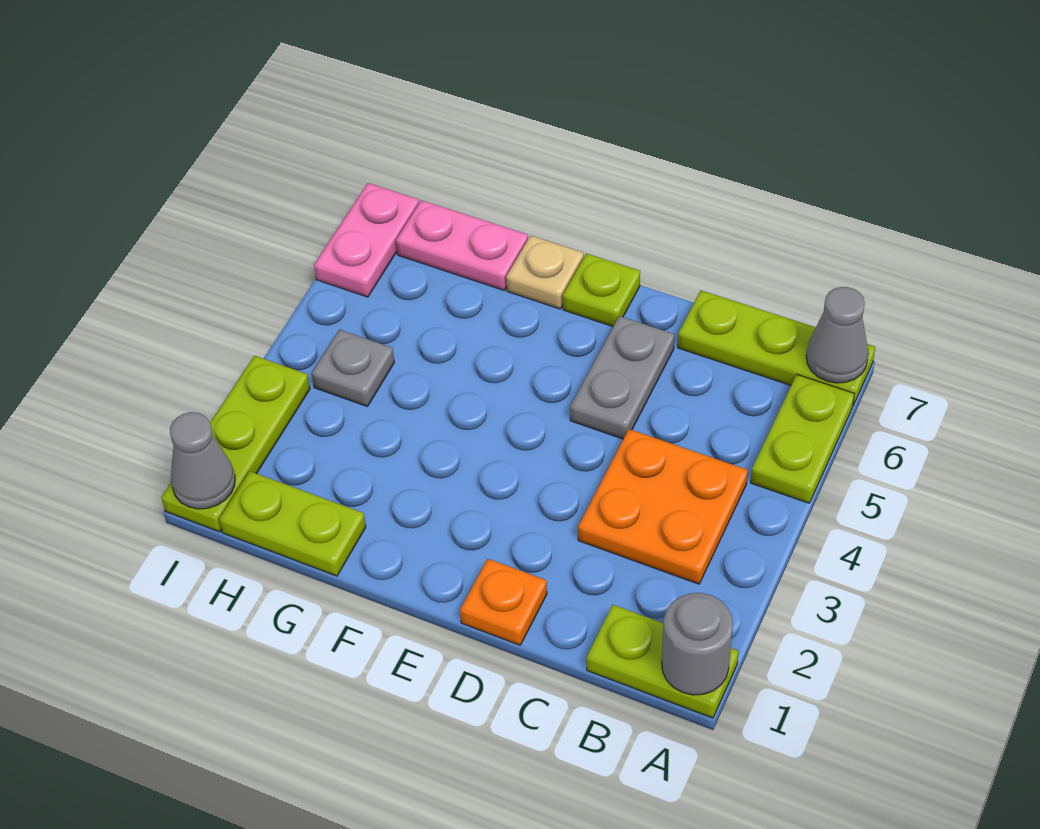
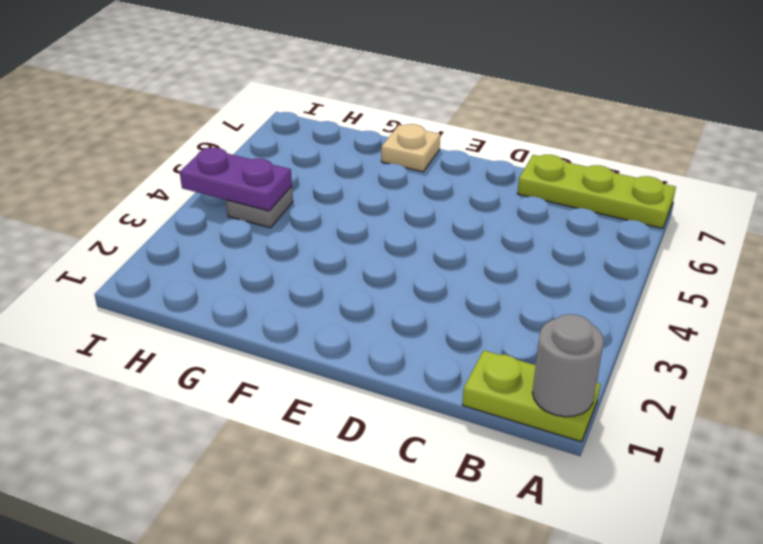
purple 1x2 plate [180,148,292,211] -> none
none -> lime 1x2 plate [751,375,854,503]
none -> orange 2x2 plate [578,429,748,584]
none -> orange 1x1 plate [460,559,547,645]

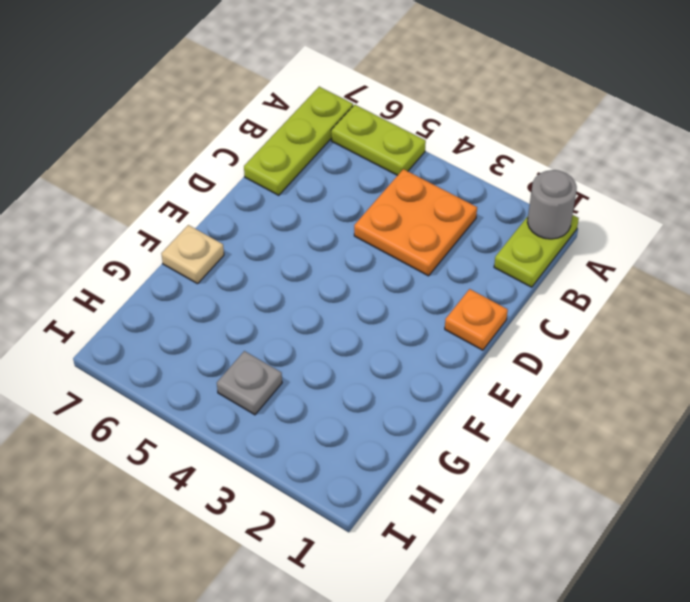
none -> grey 1x2 plate [570,316,674,439]
none -> lime 1x1 plate [563,254,640,326]
none -> lime 1x2 plate [219,471,366,576]

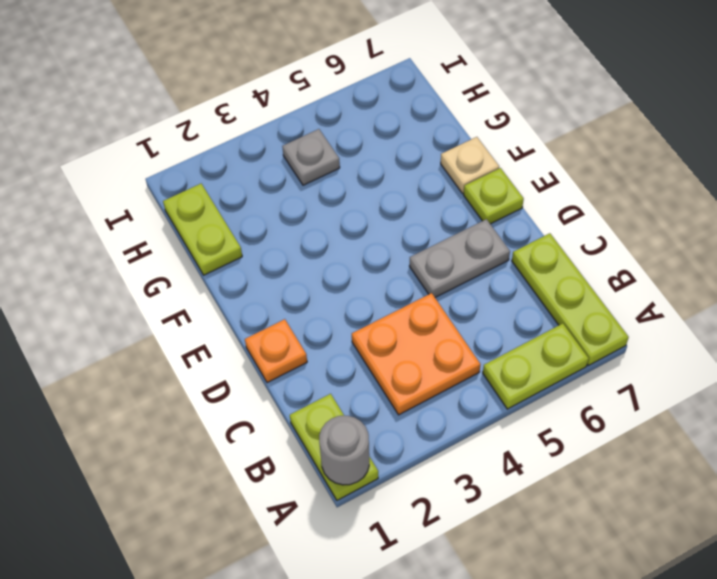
none -> pink 1x2 plate [396,200,528,290]
none -> lime 1x3 plate [161,356,310,532]
none -> pink 1x2 plate [314,183,419,297]

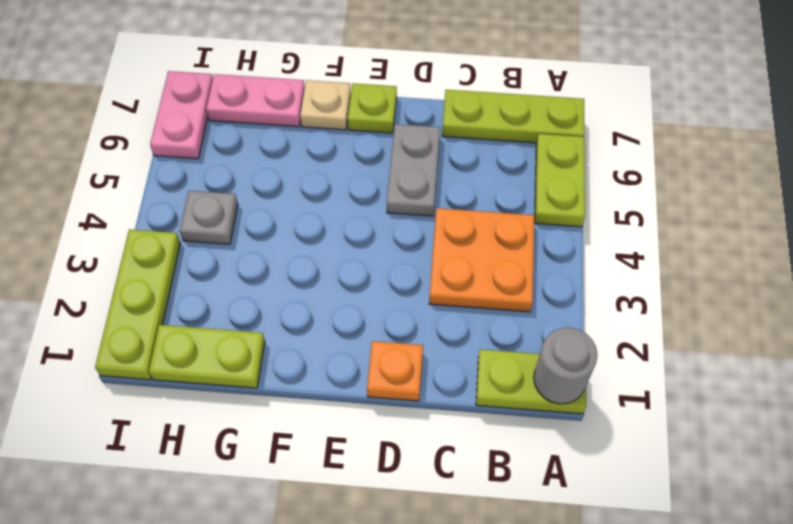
none -> grey 1x1 cone [806,287,869,383]
none -> grey 1x1 cone [170,412,235,509]

